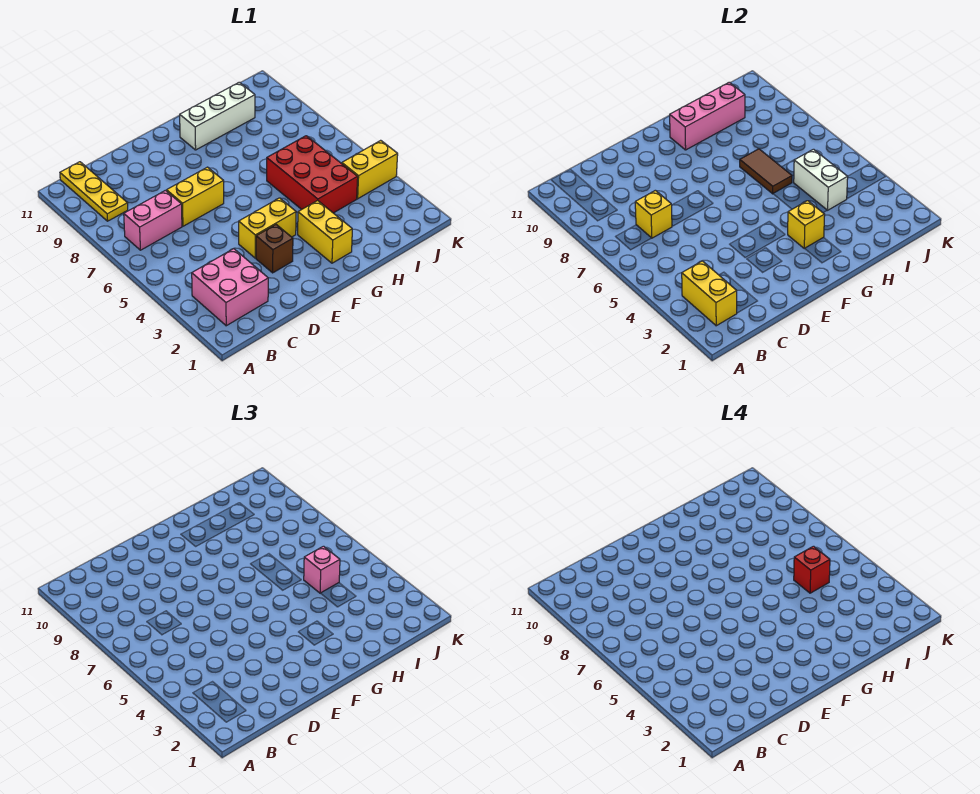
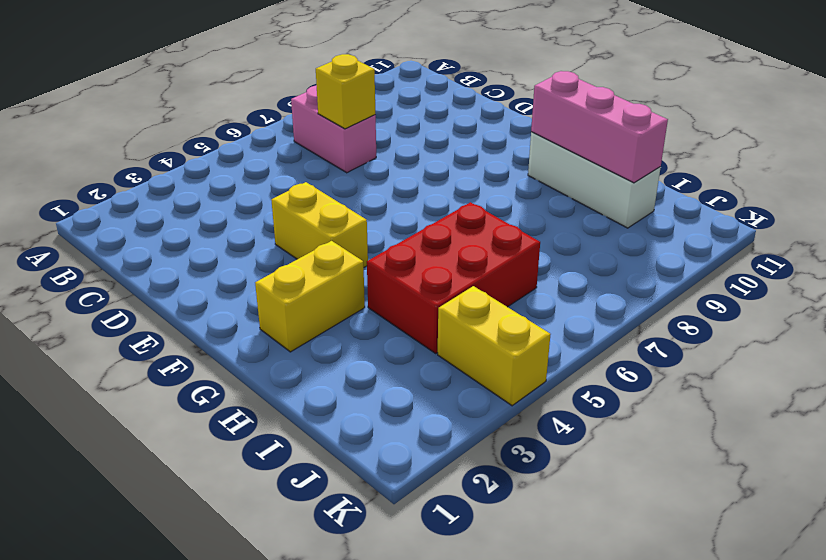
none -> pink 2x2 brick [192,249,268,326]
none -> yellow 1x3 plate [60,162,128,221]
none -> yellow 1x2 brick [167,167,224,226]

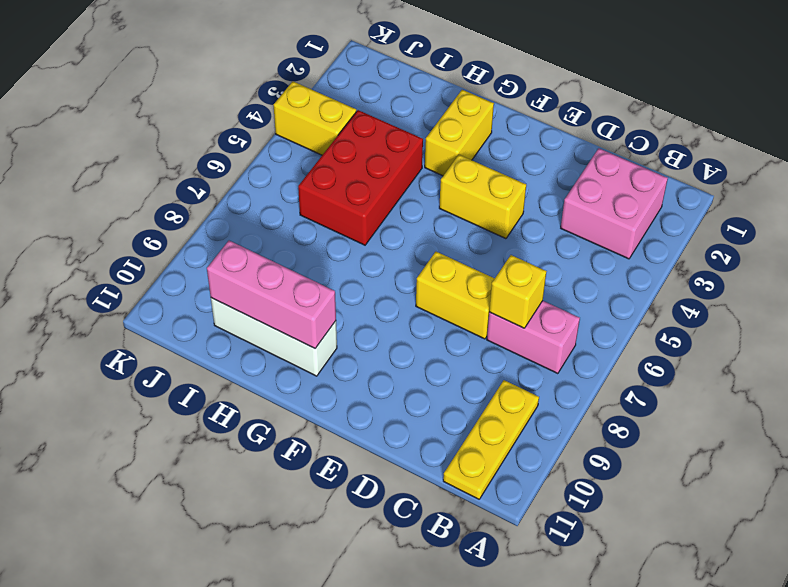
none -> brown 1x1 brick [256,225,293,273]
none -> yellow 1x2 brick [682,261,737,326]
none -> yellow 1x1 brick [788,201,825,249]

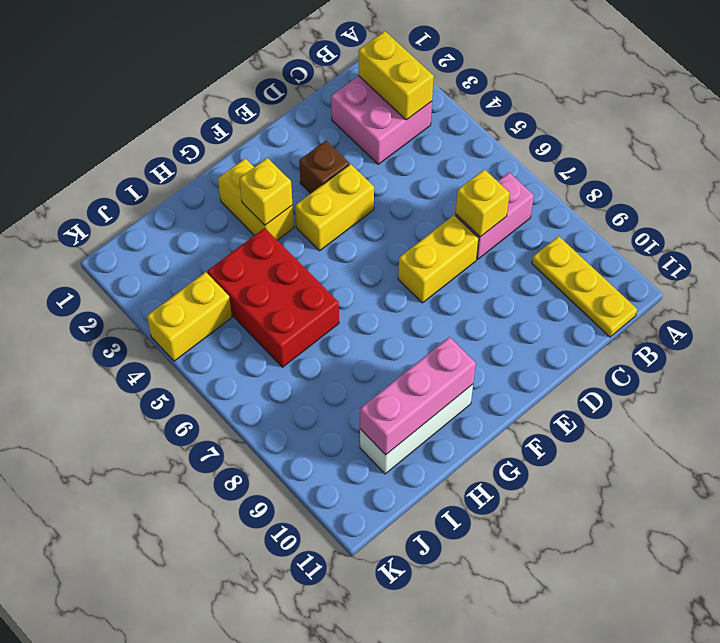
none -> brown 1x2 tile [740,149,792,194]
none -> white 1x2 brick [794,149,848,210]
none -> pink 1x1 brick [304,546,340,593]

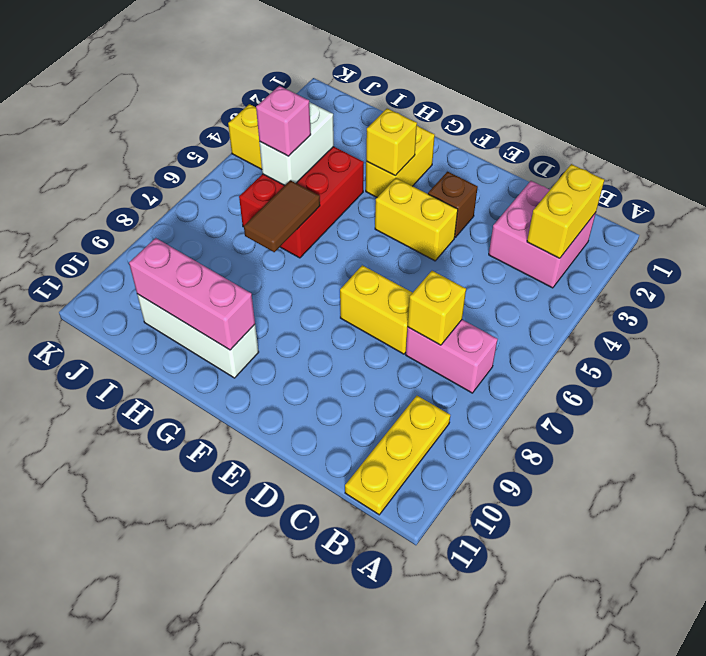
none -> red 1x1 brick [794,546,830,593]

